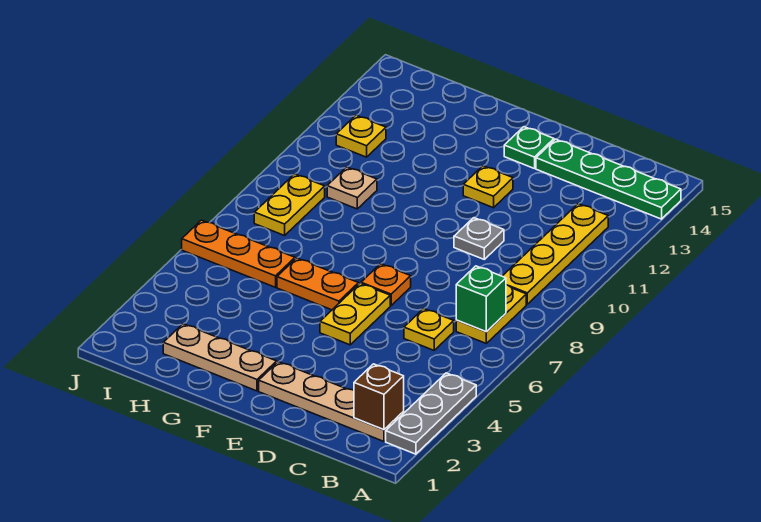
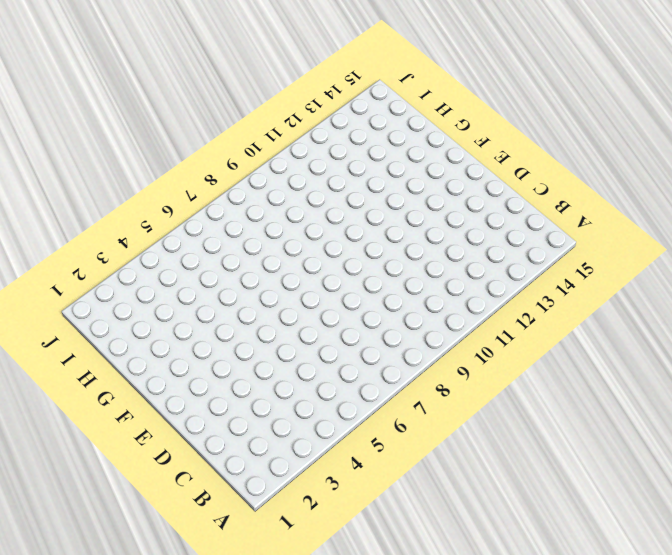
none -> grey 1x3 plate [386,373,476,454]
none -> green 1x4 plate [536,139,681,219]
none -> tan 1x4 plate [259,362,404,441]

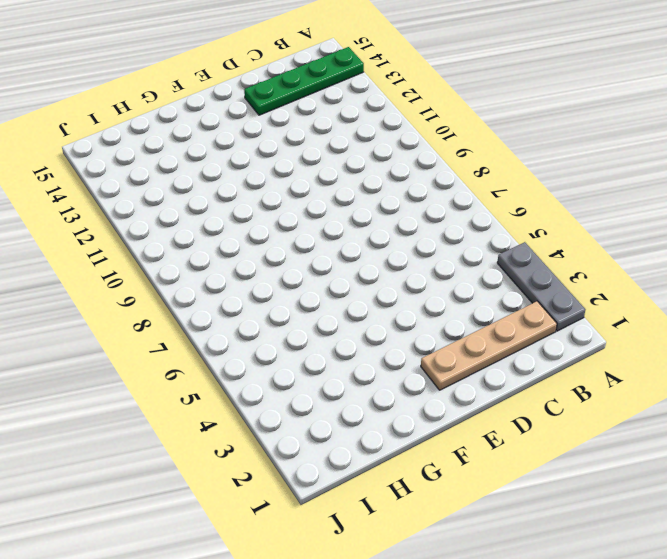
none -> yellow 1x2 plate [456,285,526,343]
none -> yellow 1x4 plate [502,204,608,304]
none -> yellow 1x1 plate [404,309,454,350]

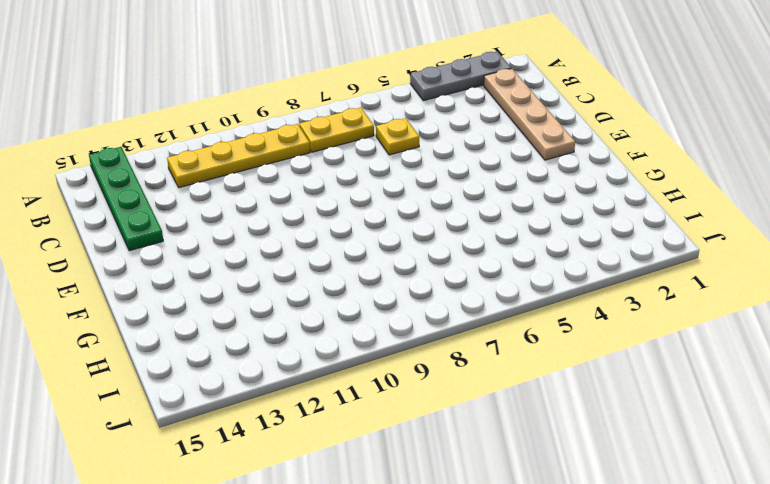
none -> grey 1x1 plate [454,218,504,259]
none -> yellow 1x2 plate [320,283,390,345]
none -> orange 1x1 plate [361,264,411,306]

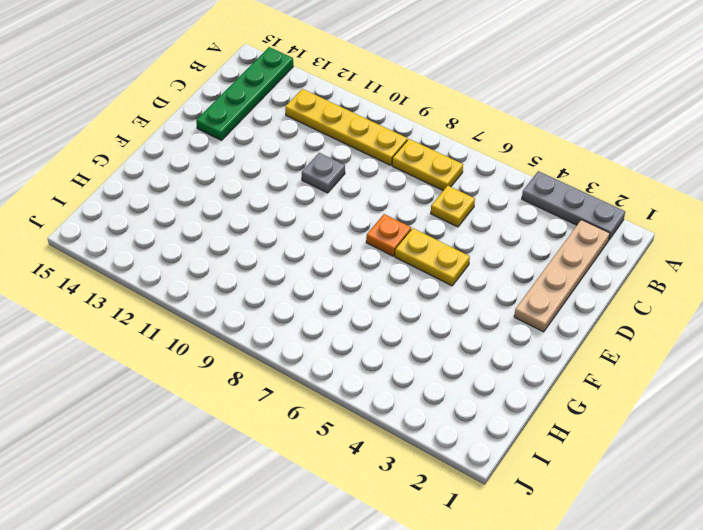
none -> yellow 1x1 plate [463,166,513,208]
none -> green 1x1 plate [504,127,554,169]
none -> tan 1x3 plate [163,324,277,391]

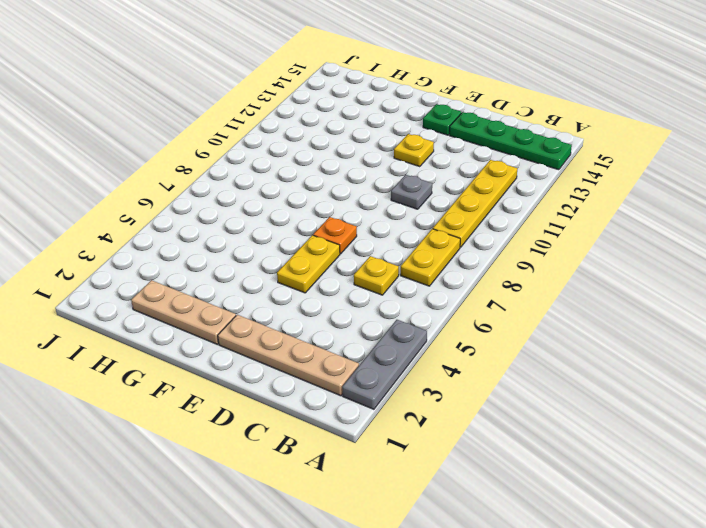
none -> orange 1x2 plate [277,258,358,310]
none -> orange 1x3 plate [182,220,295,287]
none -> tan 1x1 plate [327,167,377,209]

